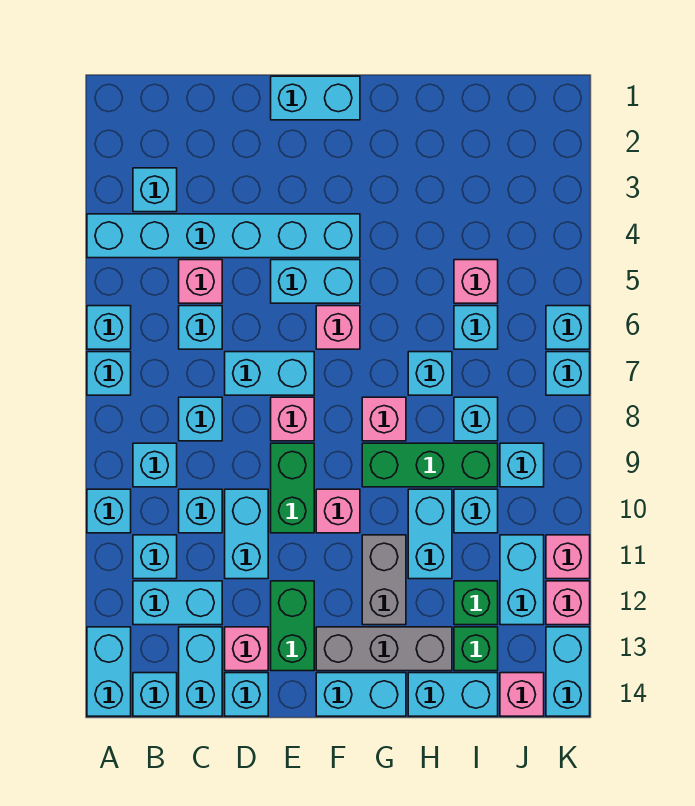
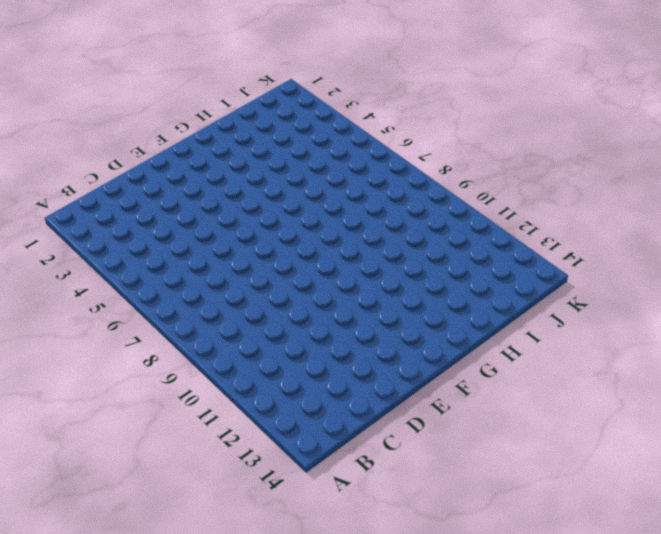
none -> cyan 1x6 brick [87,214,360,258]
none -> cyan 1x1 brick [87,306,131,349]
none -> cyan 1x1 brick [87,352,131,395]
none -> cyan 1x1 brick [87,489,131,533]

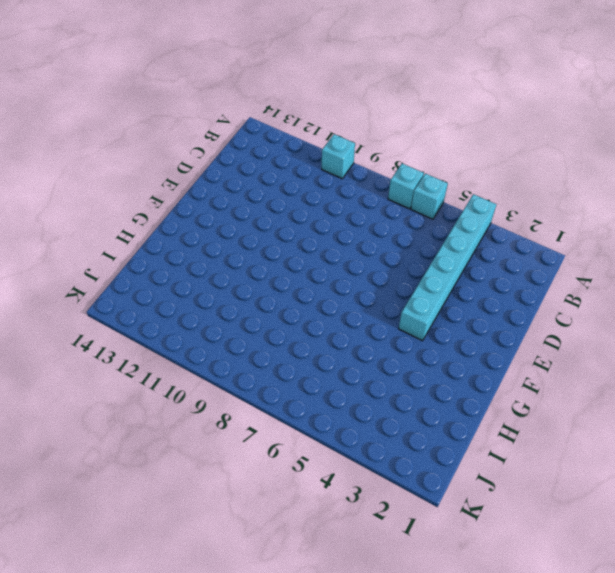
none -> cyan 1x2 brick [87,627,131,716]
none -> cyan 1x1 brick [133,168,177,212]
none -> cyan 1x1 brick [133,443,177,487]
none -> cyan 1x1 brick [133,535,177,579]

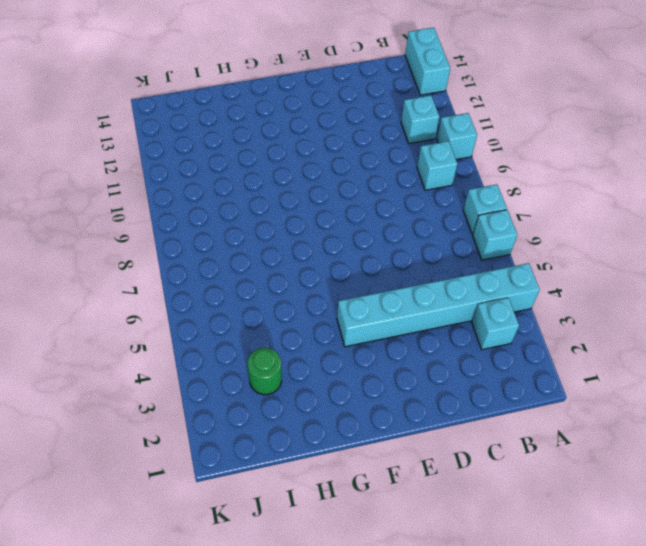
green 1x1 round brick [248,348,282,395] -> none
none -> cyan 1x2 brick [133,581,222,625]
none -> cyan 1x1 brick [133,673,177,716]
none -> pink 1x1 brick [179,260,222,303]
none -> cyan 1x1 brick [179,306,222,349]

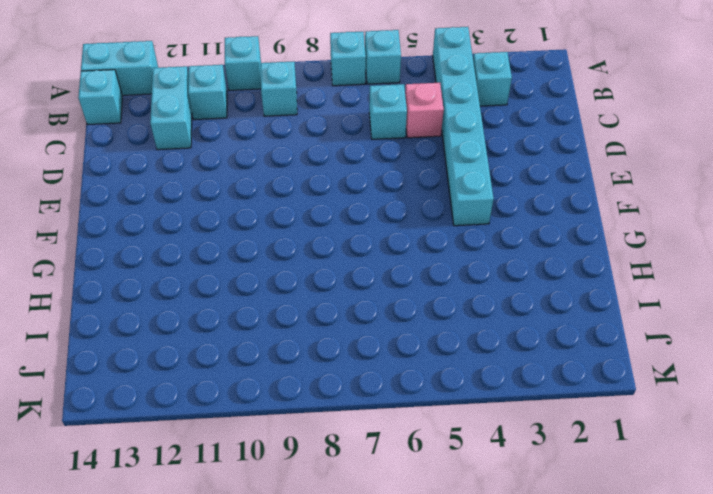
none -> cyan 1x1 brick [179,397,222,441]
none -> cyan 1x1 brick [179,489,222,533]
none -> cyan 1x2 brick [179,627,222,716]
none -> cyan 1x2 brick [225,352,314,395]

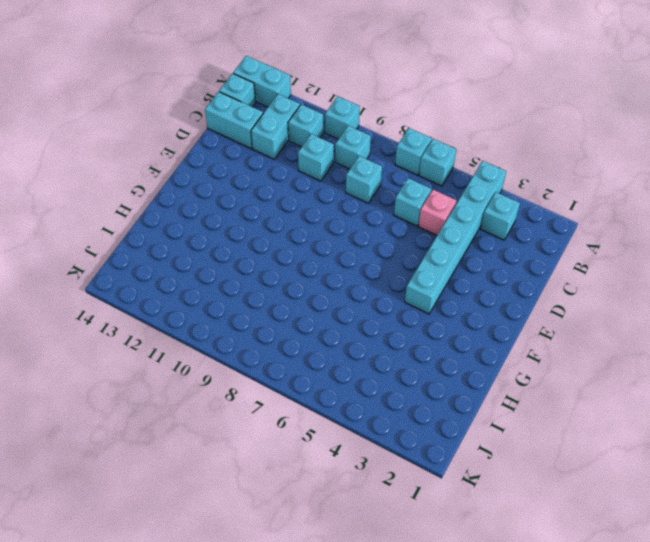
none -> cyan 1x2 brick [225,352,314,395]
none -> cyan 1x2 brick [225,489,268,579]
none -> pink 1x1 brick [225,627,268,671]
none -> cyan 1x1 brick [225,673,268,716]

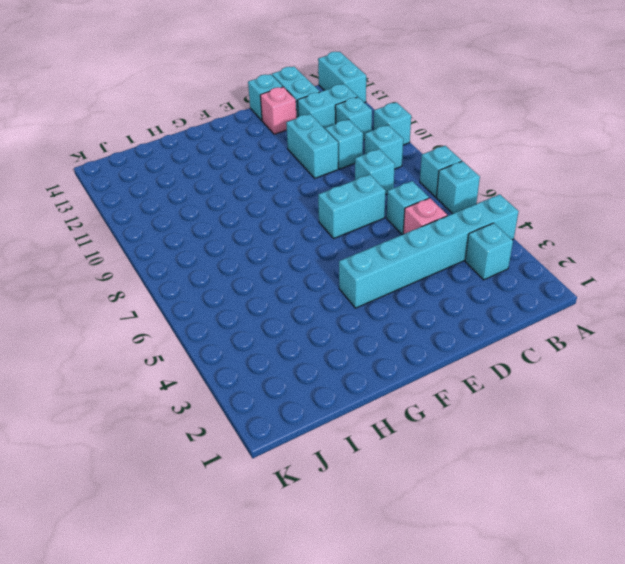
none -> cyan 1x1 brick [133,673,177,716]
none -> cyan 1x2 brick [271,76,360,120]
none -> cyan 1x2 brick [271,260,360,303]
none -> pink 1x1 brick [271,397,314,441]

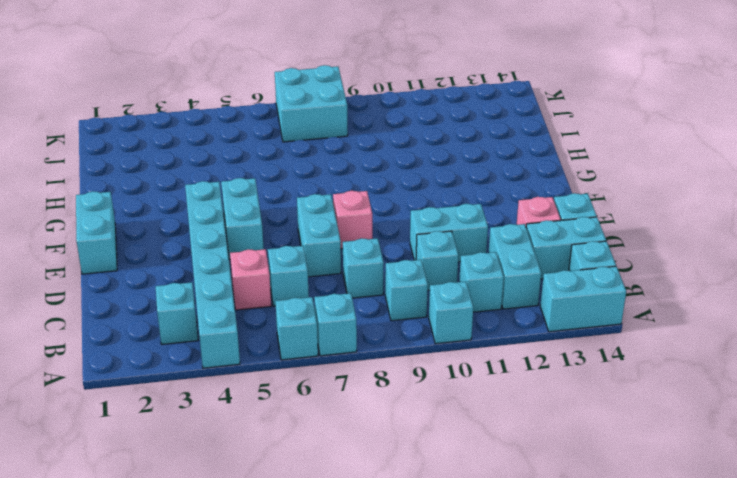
cyan 2x2 brick [275,65,348,142] -> cyan 1x1 brick [546,352,590,395]
none -> green 1x2 brick [271,443,314,533]
none -> green 1x2 brick [271,581,314,671]
none -> pink 1x1 brick [316,306,360,349]
none -> pink 1x1 brick [316,489,360,533]

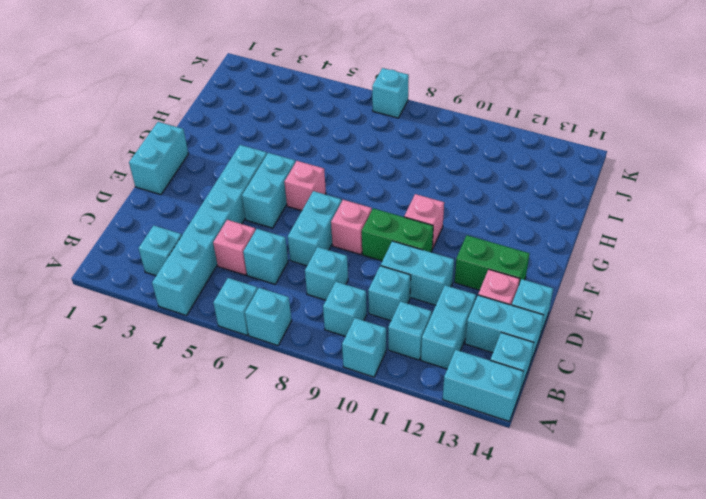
none -> grey 1x3 brick [316,627,452,671]
none -> cyan 1x2 brick [316,673,406,716]
none -> pink 1x1 brick [362,397,406,441]
none -> green 1x3 brick [362,443,498,487]

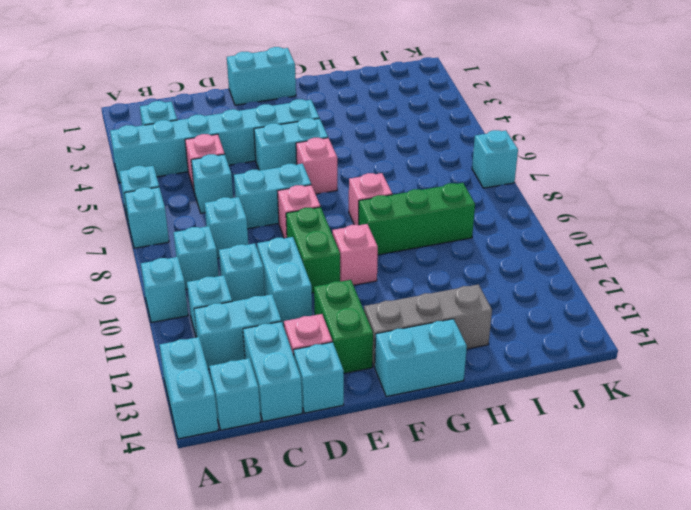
none -> grey 1x2 brick [362,535,406,625]
none -> cyan 1x1 brick [408,352,452,395]
none -> cyan 1x2 brick [408,489,452,579]
none -> cyan 1x2 brick [408,673,498,716]

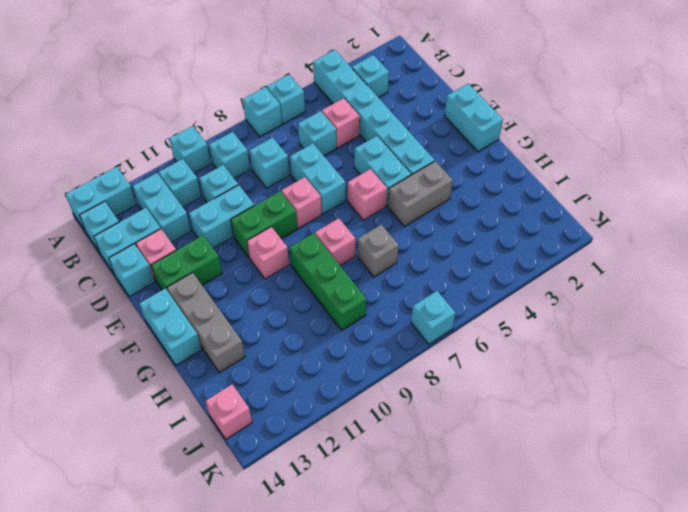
grey 1x2 brick [388,161,453,226] -> grey 1x2 brick moved to [362,535,406,625]
grey 1x1 brick [357,225,399,277] -> cyan 1x1 brick [408,352,452,395]
none -> cyan 1x2 brick [408,489,452,579]
none -> cyan 1x2 brick [408,673,498,716]
none -> pink 1x1 brick [454,260,498,303]
none -> cyan 1x1 brick [454,306,498,349]

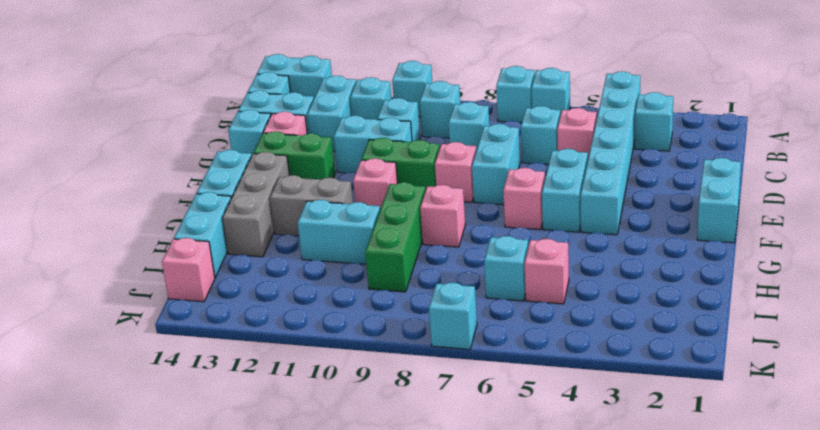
none -> cyan 1x1 brick [408,352,452,395]
none -> cyan 1x1 brick [454,397,498,441]
none -> cyan 1x1 brick [454,489,498,533]
none -> green 1x1 brick [454,581,498,625]

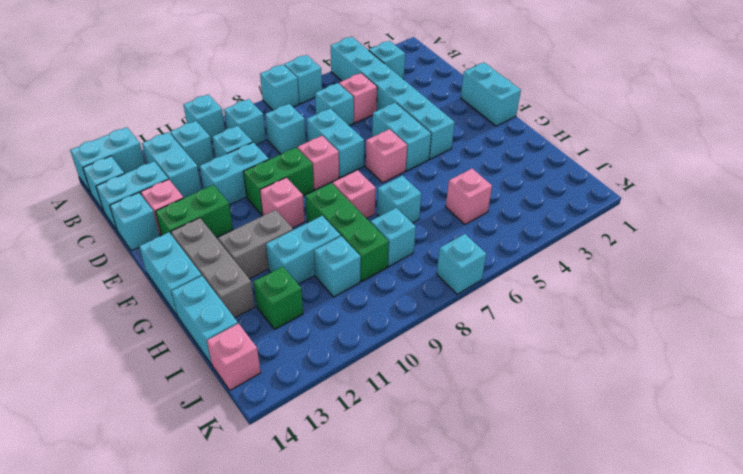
none -> cyan 1x1 brick [454,306,498,349]
none -> green 1x1 brick [454,627,498,671]
none -> cyan 1x1 brick [500,443,544,487]
none -> cyan 1x2 brick [500,535,544,625]

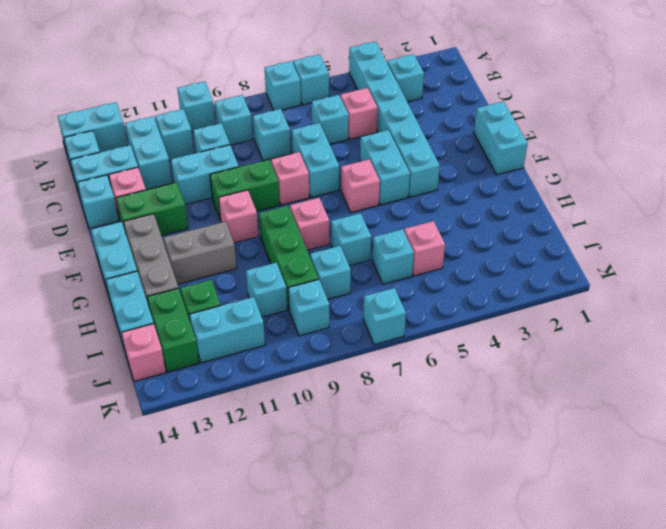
green 1x2 brick [147,288,199,372] -> green 1x1 brick [454,627,498,671]
none -> cyan 1x2 brick [408,489,452,579]
none -> cyan 1x1 brick [546,306,590,349]
none -> pink 1x1 brick [546,535,590,579]
none -> pink 1x1 brick [546,581,590,625]

